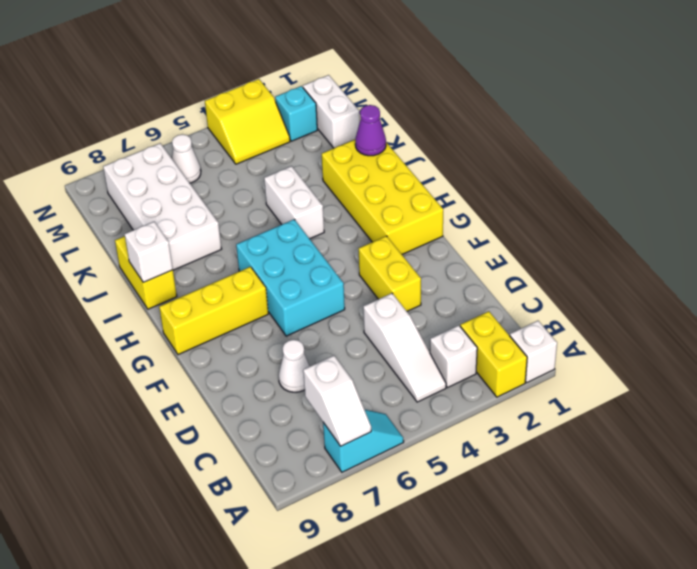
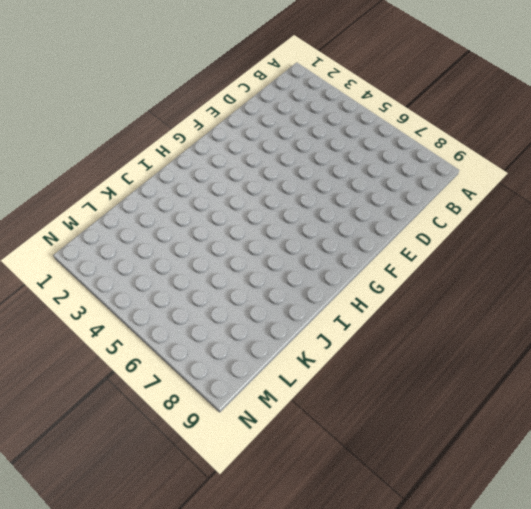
none -> white 1x1 brick [510,321,557,382]
none -> yellow 1x2 brick [460,311,527,397]
none -> cyan 1x2 slope [323,409,404,472]

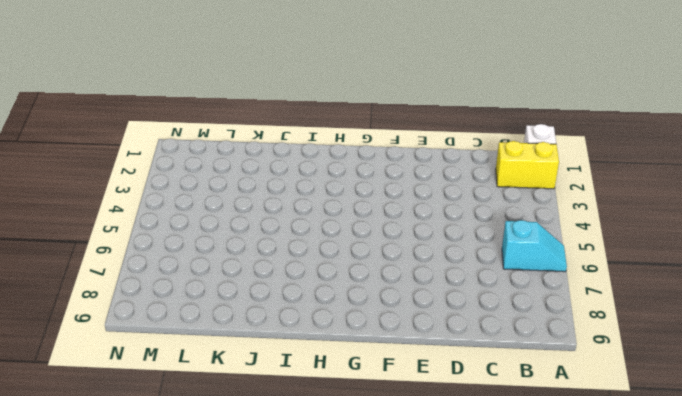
cyan 1x2 slope [502,220,567,272] -> cyan 1x2 slope turned to [323,409,404,472]
none -> white 1x1 brick [430,325,477,387]
none -> white 1x3 slope [363,293,446,402]
none -> white 1x1 cone [279,340,309,392]

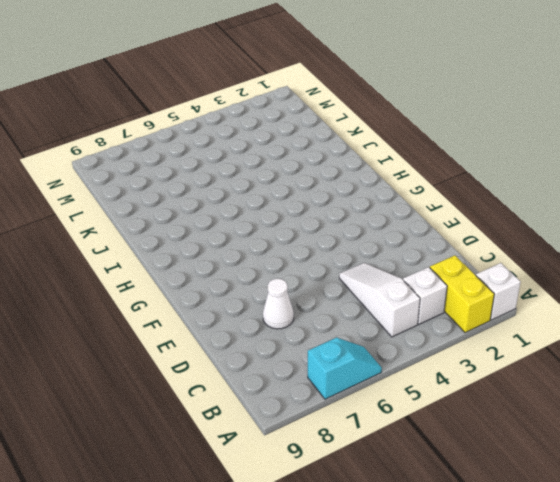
white 1x3 slope [339,263,420,337] -> white 1x3 slope turned to [363,293,446,402]
none -> yellow 1x2 brick [359,236,421,311]
none -> cyan 2x3 brick [236,219,345,336]
none -> yellow 2x4 brick [322,140,443,254]

